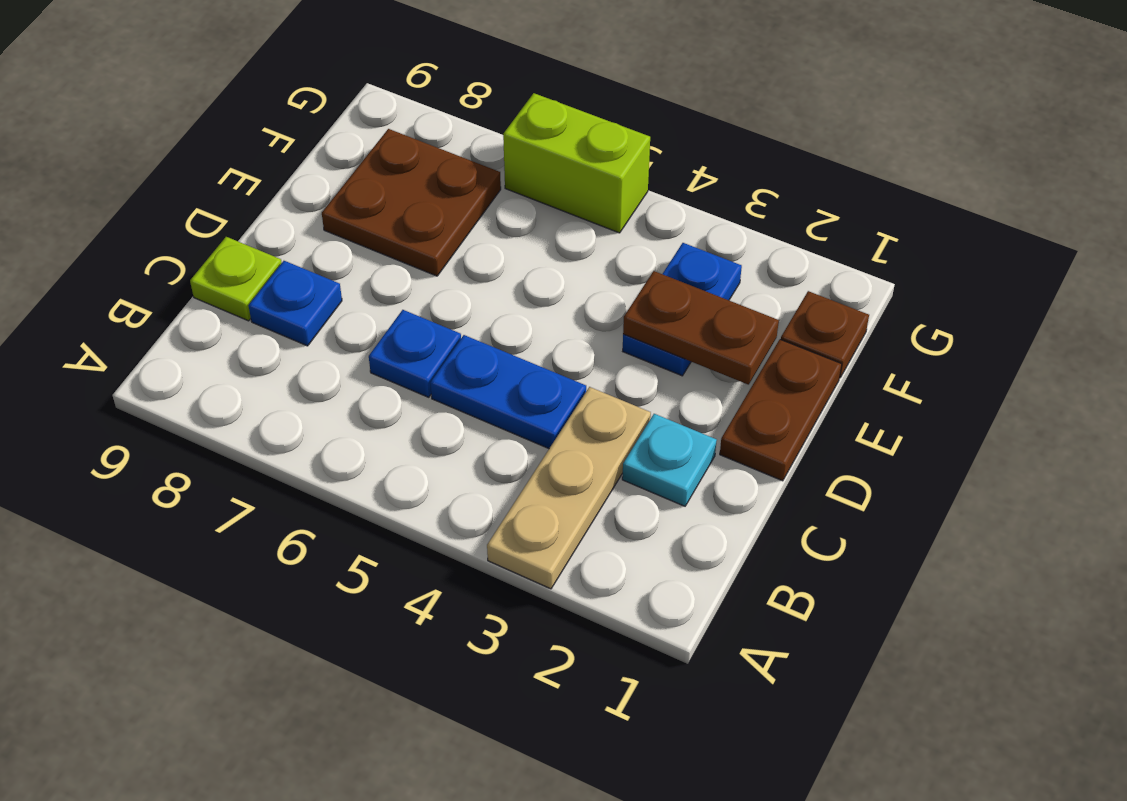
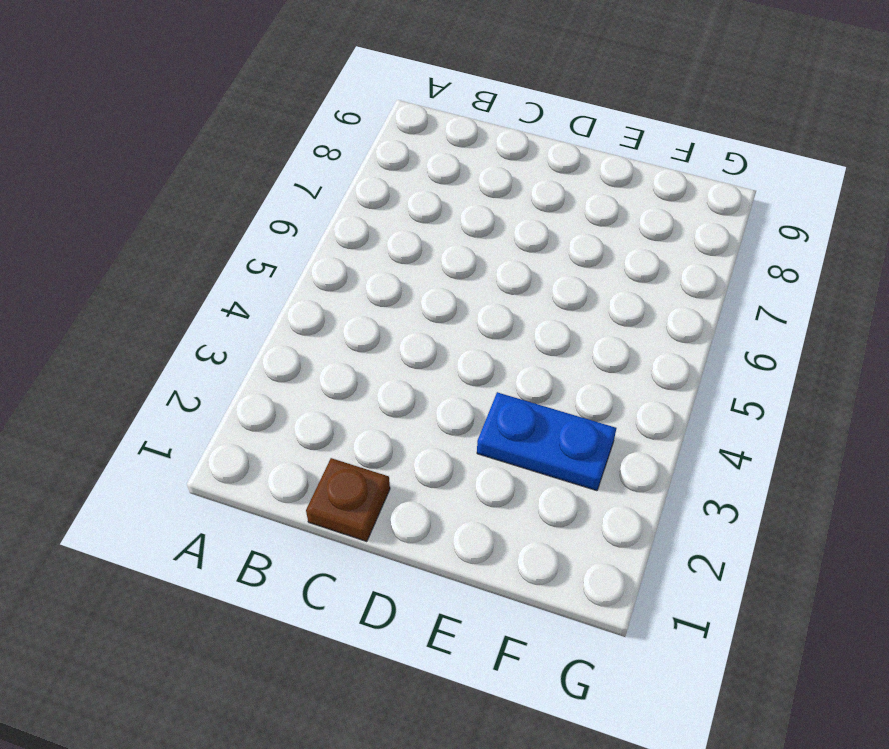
brown 1x1 plate [306,458,390,542] -> brown 1x1 plate moved to [781,291,869,378]
none -> tan 1x3 plate [487,387,651,589]
none -> cyan 1x1 plate [622,414,717,506]
none -> blue 1x2 plate [430,335,586,449]

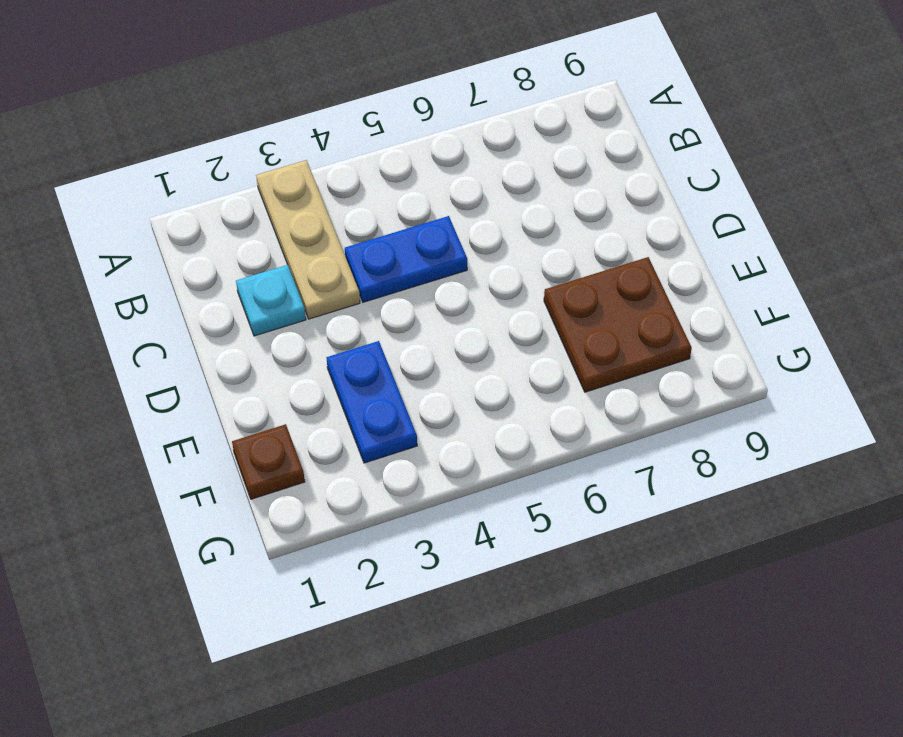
none -> blue 1x1 plate [369,310,461,397]
none -> blue 1x1 plate [249,261,342,346]
none -> lime 1x1 plate [190,237,282,321]

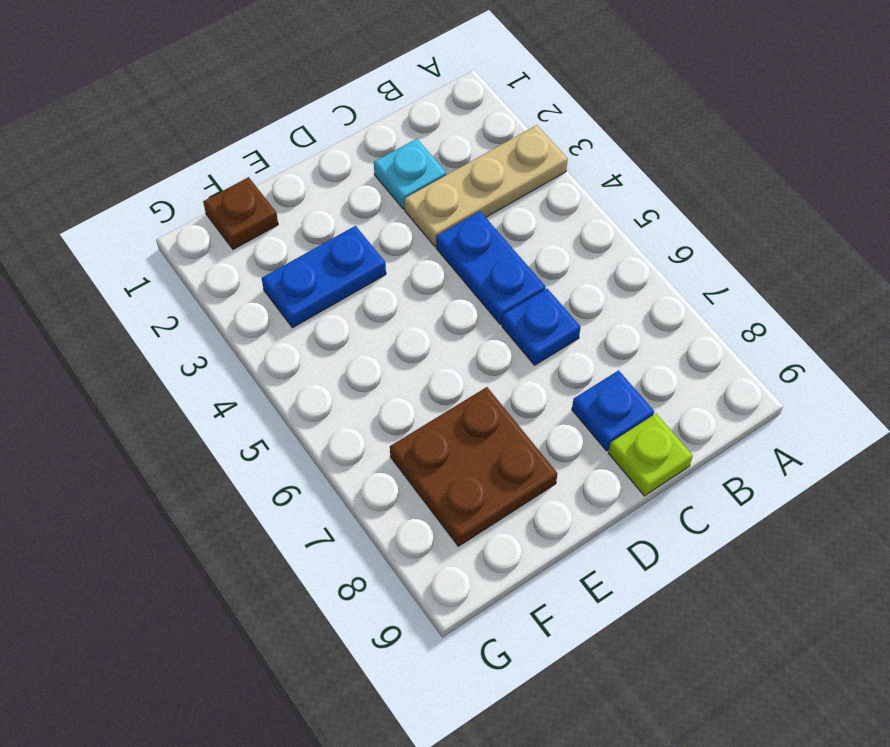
none -> brown 1x2 plate [720,339,842,481]
none -> lime 1x2 brick [503,93,650,233]
none -> brown 1x2 plate [623,271,779,385]

